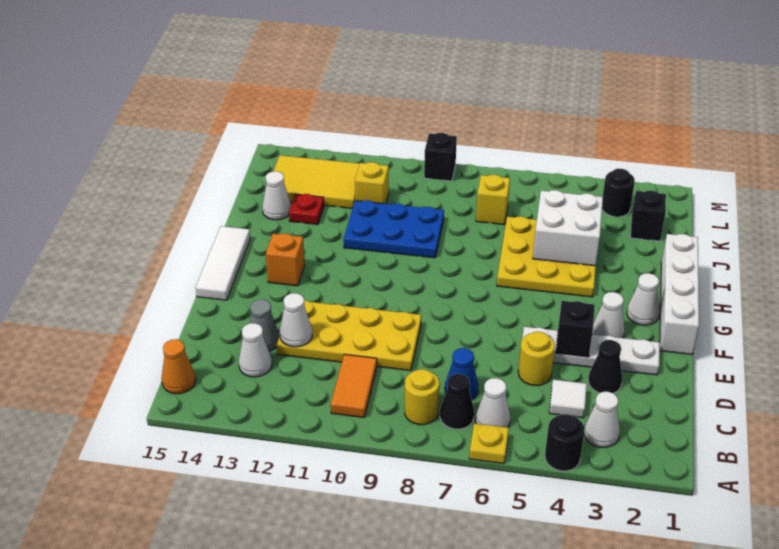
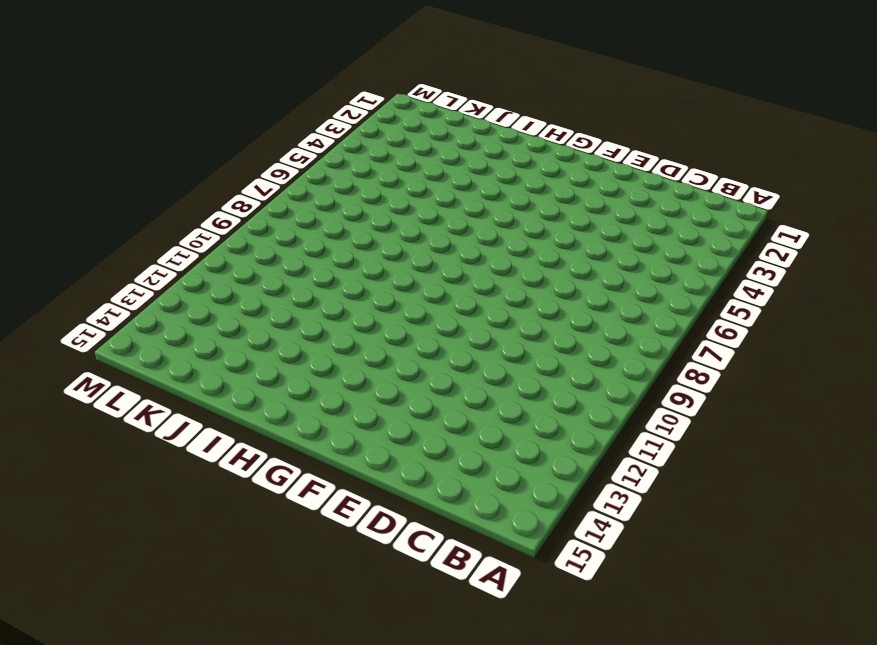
none -> black 1x1 round brick [545,414,585,471]
none -> yellow 1x1 plate [469,423,509,464]
none -> white 1x1 cone [584,392,620,447]
none -> white 1x1 cone [476,378,510,427]

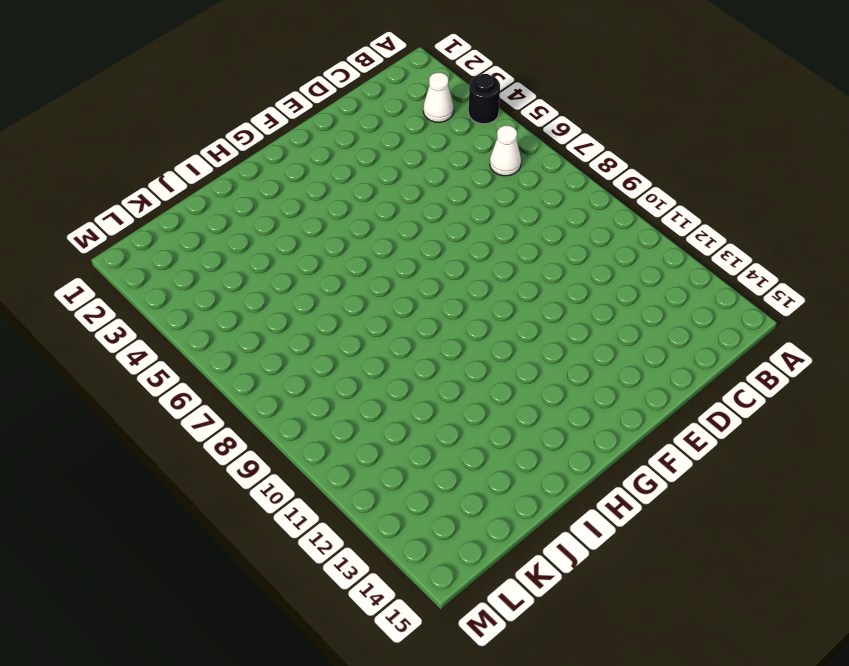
none -> yellow 1x1 plate [469,423,509,464]
none -> black 1x1 cone [440,374,474,429]
none -> yellow 1x1 round brick [405,369,439,425]
none -> orange 1x2 tile [331,354,377,418]

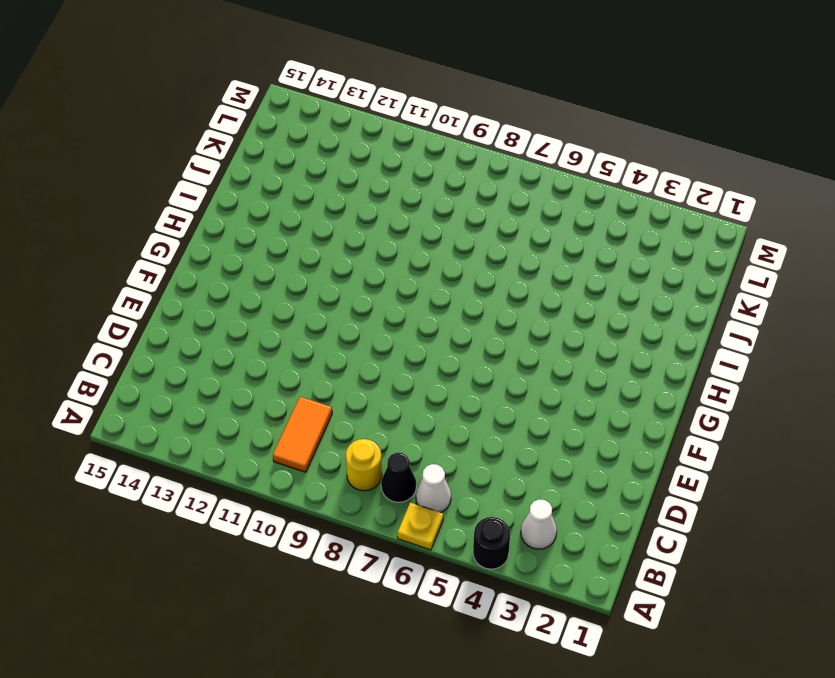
none -> orange 1x1 cone [161,339,196,394]
none -> white 1x1 tile [549,380,587,418]
none -> blue 1x1 cone [445,348,478,400]
none -> white 1x1 cone [239,323,272,377]

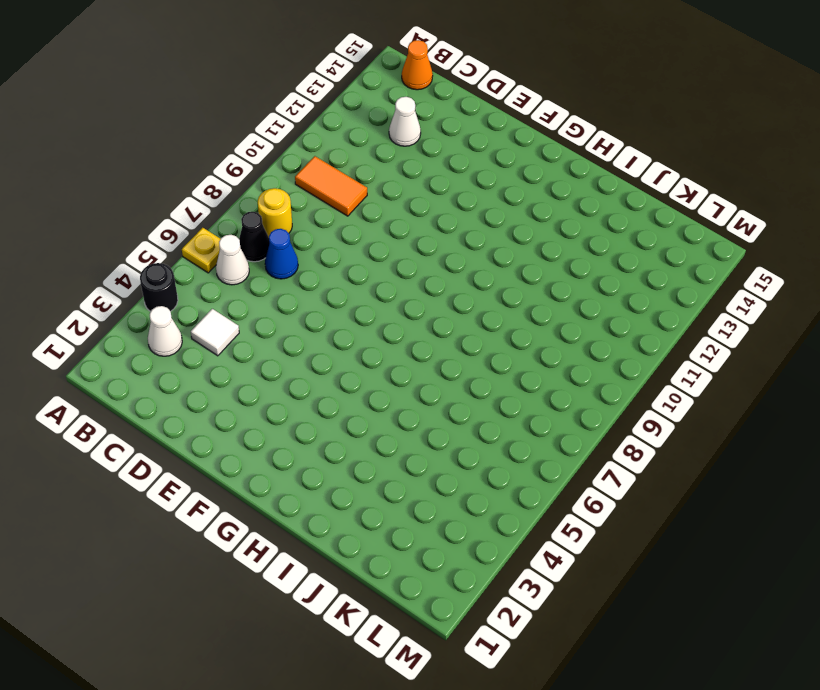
none -> black 1x1 cone [588,340,622,393]
none -> yellow 1x1 round brick [518,332,555,386]
none -> yellow 2x4 plate [277,300,421,371]
none -> grey 1x1 cone [250,299,280,351]

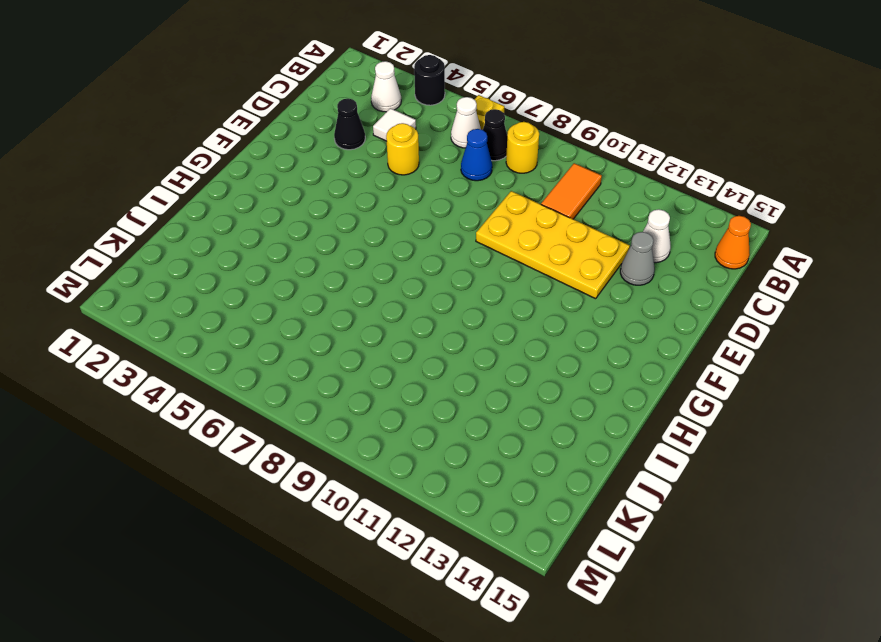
none -> white 1x4 plate [522,327,660,375]
none -> white 1x4 brick [660,234,699,354]
none -> white 1x1 cone [592,292,625,338]
none -> white 1x3 tile [196,226,250,300]

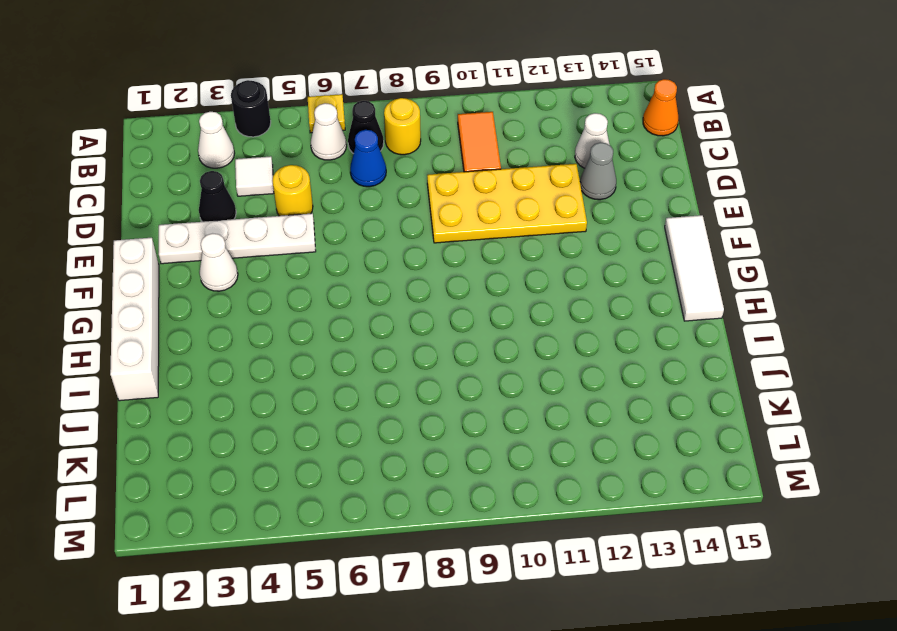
none -> white 1x1 cone [627,273,660,325]
none -> orange 1x1 brick [266,234,305,286]
none -> yellow 3x3 plate [497,216,596,297]
none -> blue 2x3 plate [344,200,444,258]

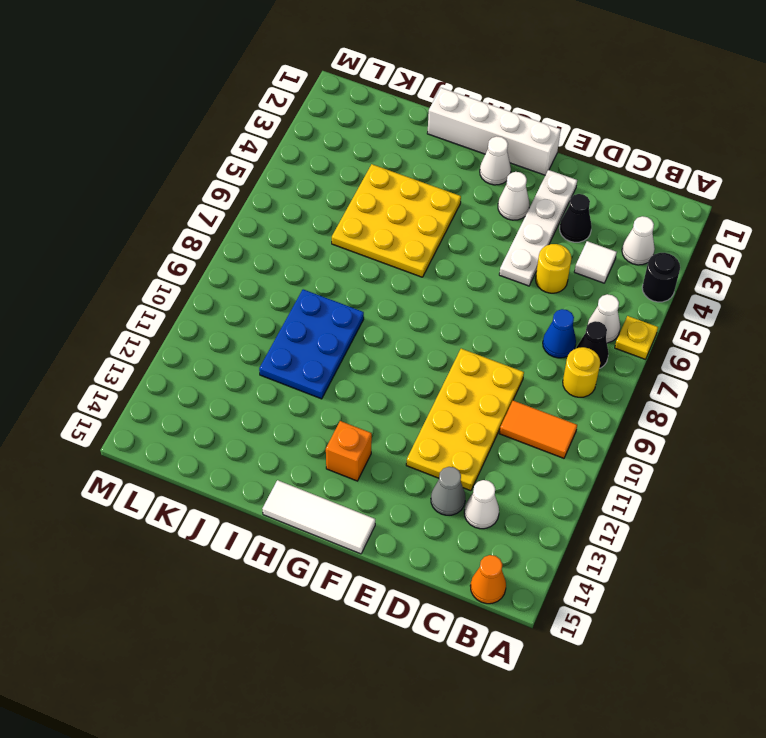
none -> red 1x1 plate [289,194,324,224]
none -> white 1x1 cone [262,171,291,220]
none -> black 1x1 brick [630,191,666,241]
none -> yellow 1x1 brick [476,175,510,225]

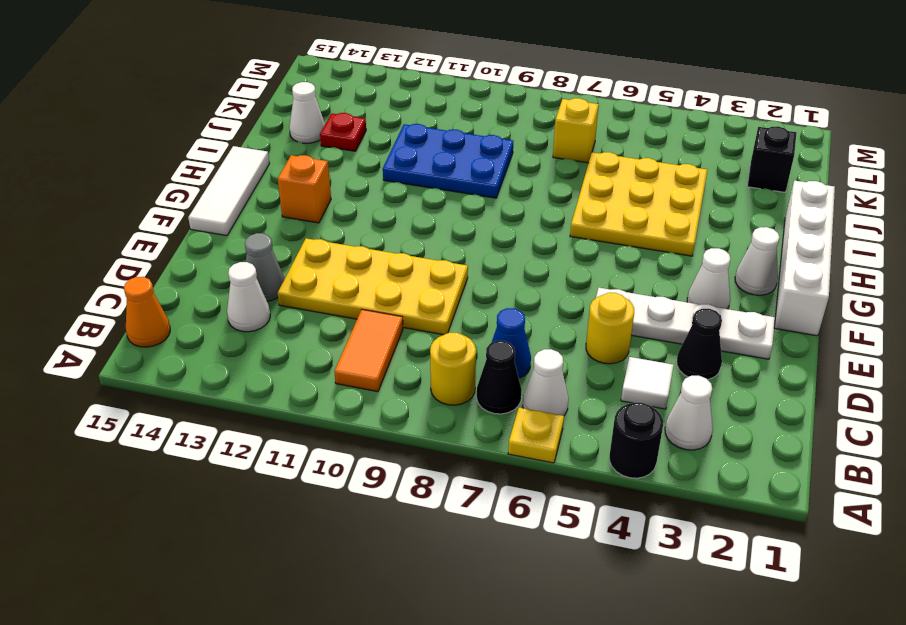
none -> yellow 1x1 brick [355,162,389,204]
none -> yellow 2x3 tile [273,155,360,208]
none -> black 1x1 round brick [602,169,635,217]
none -> black 1x1 brick [424,133,457,181]

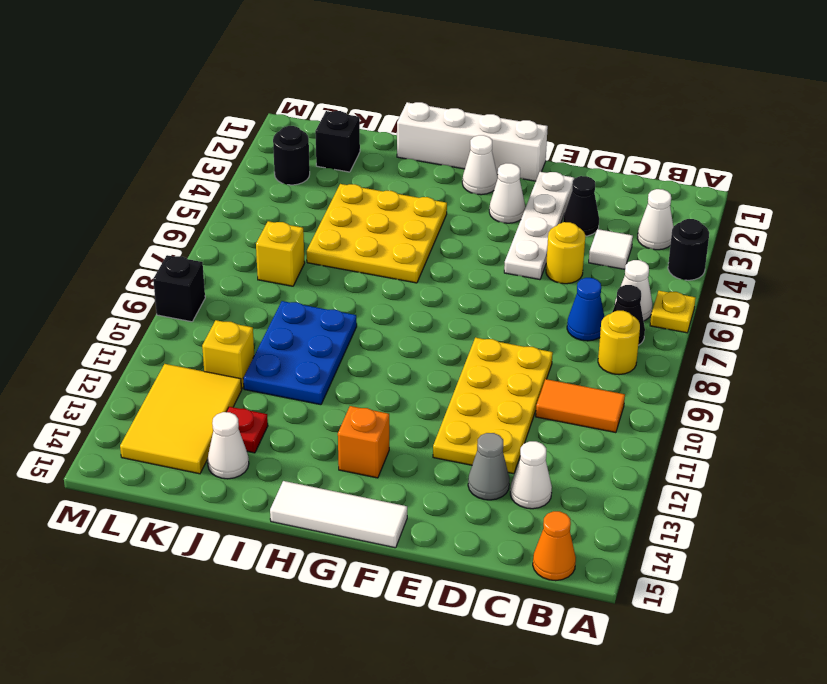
none -> white 1x1 cone [279,293,312,347]
none -> black 1x1 brick [556,301,595,357]
none -> white 2x2 brick [533,190,603,266]

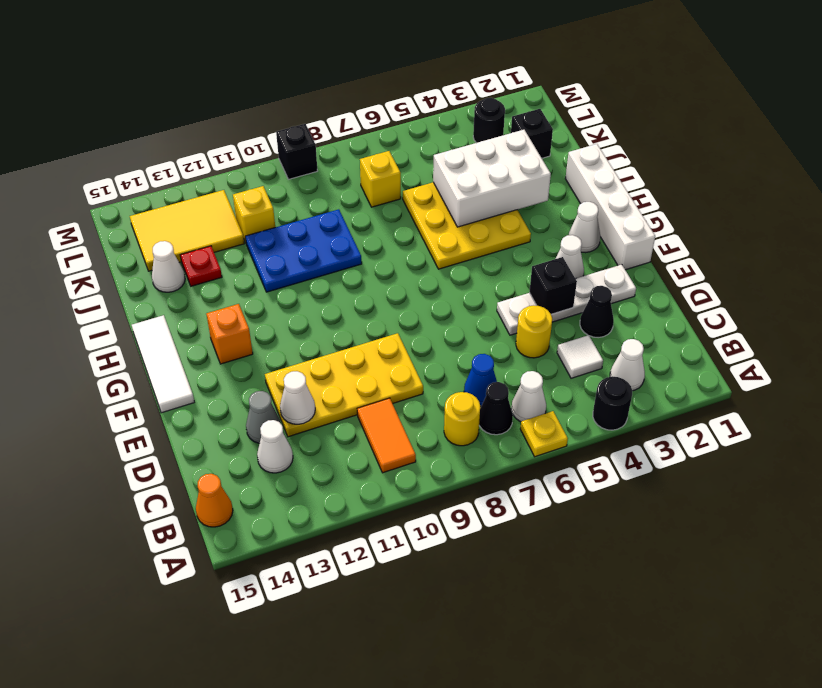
white 2x3 brick [433,130,551,227] -> white 2x2 brick [533,190,603,266]

